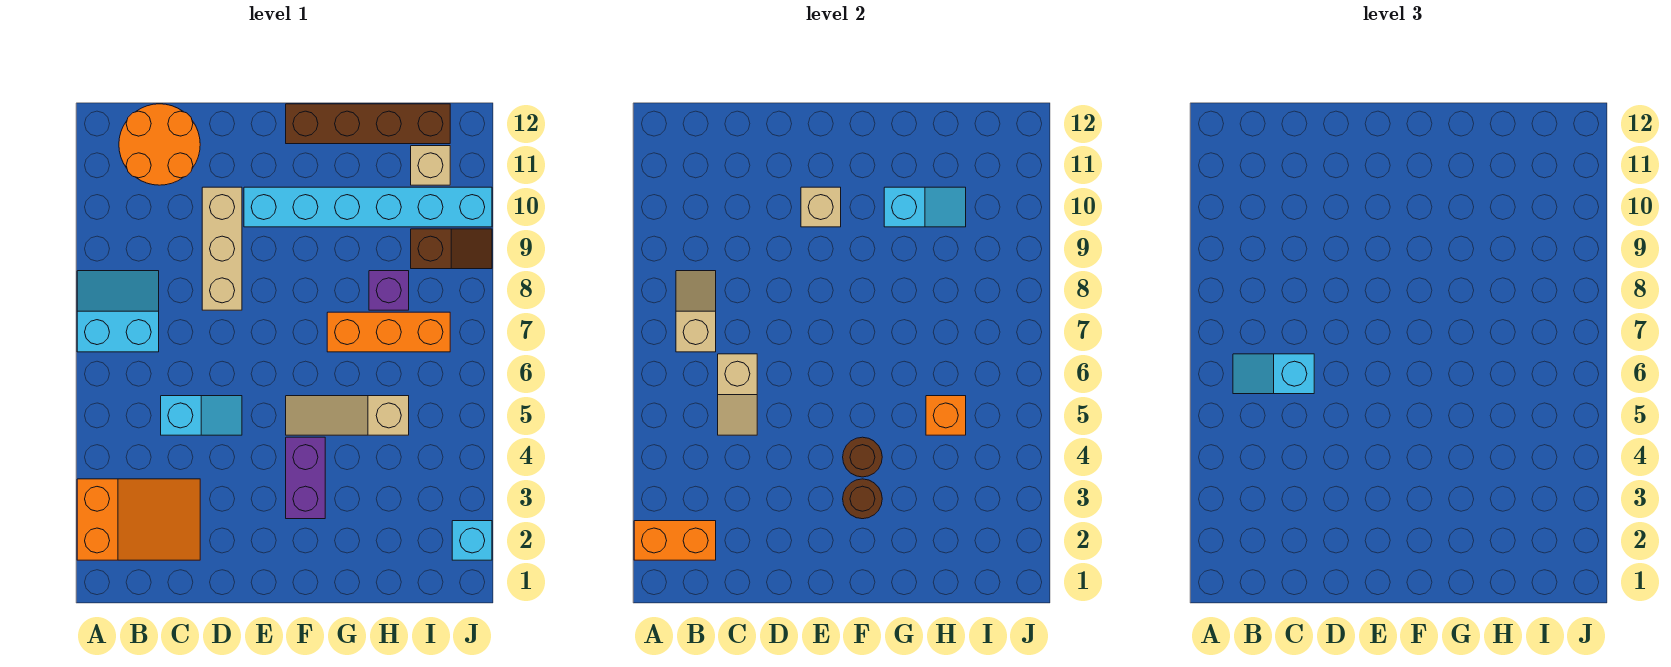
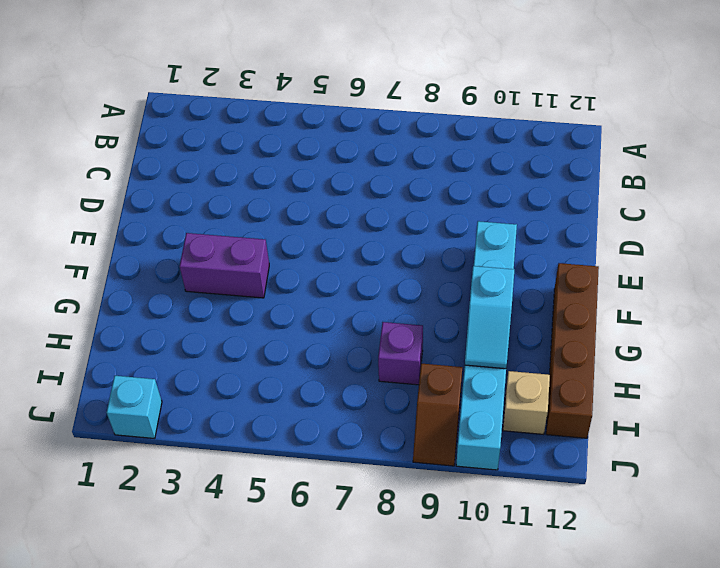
none -> orange 2x3 slope [77,479,200,560]
none -> cyan 2x2 slope [77,271,159,352]
none -> orange 2x2 round brick [119,104,200,185]

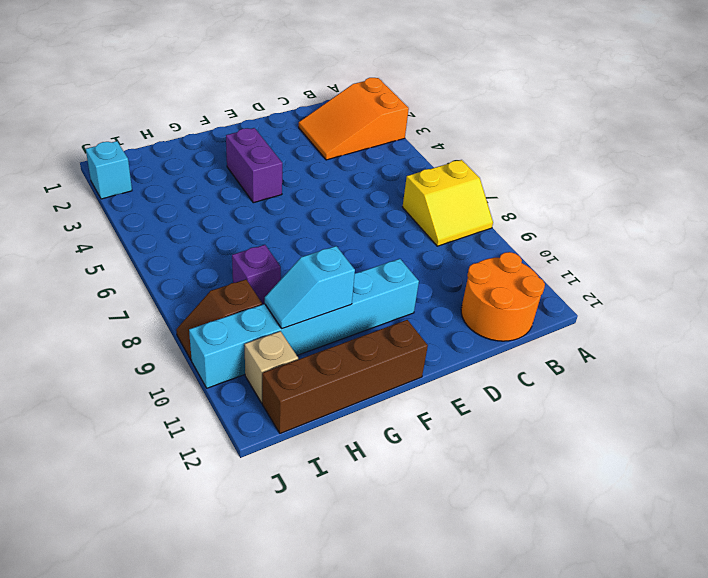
yellow 2x2 slope [403,160,493,246] -> cyan 2x2 slope [77,271,159,352]
none -> cyan 1x2 slope [161,396,242,435]
none -> tan 1x3 brick [202,187,242,310]
none -> tan 1x3 slope [286,396,409,435]

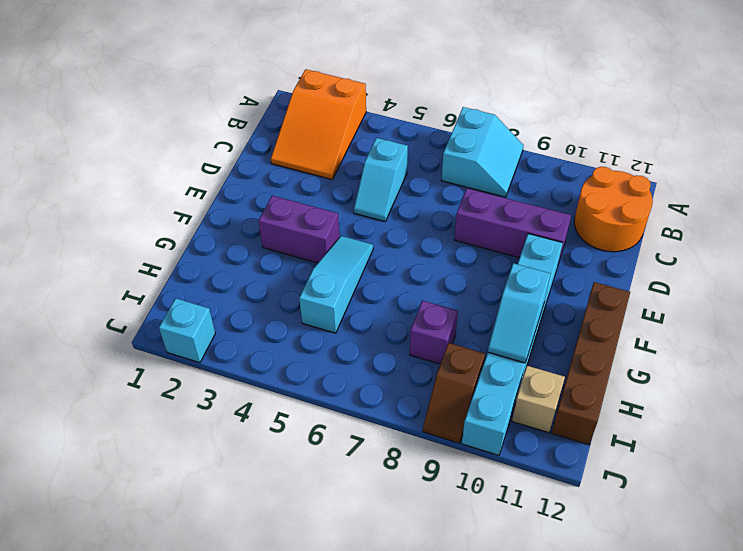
purple 1x3 brick [454,188,571,263] -> tan 1x3 brick [202,187,242,310]
cyan 1x3 slope [299,236,373,333] -> tan 1x3 slope [286,396,409,435]
none -> orange 1x3 brick [327,312,450,352]
none -> orange 1x2 brick [634,521,716,560]
none -> tan 1x2 slope [676,271,716,352]

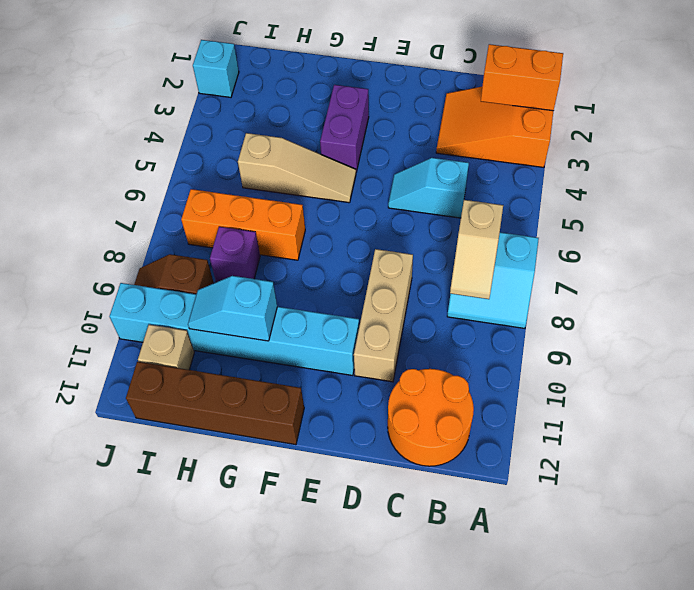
none -> tan 1x2 slope [718,354,757,435]
none -> tan 1x1 brick [801,187,841,227]
none -> brown 1x1 round brick [843,479,882,519]

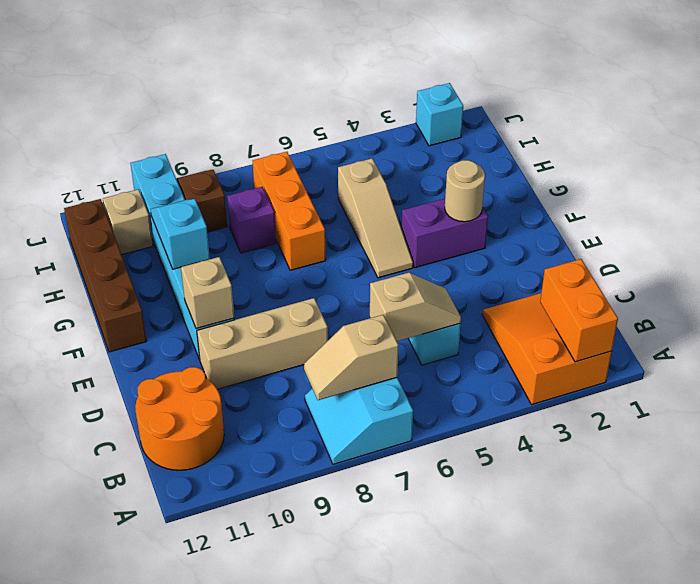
tan 1x1 round brick [445,160,485,222] -> brown 1x1 round brick [843,479,882,519]
none -> brown 1x1 round brick [843,437,882,477]
none -> orange 1x1 brick [926,396,966,435]
none -> cyan 1x2 slope [1233,354,1314,394]

